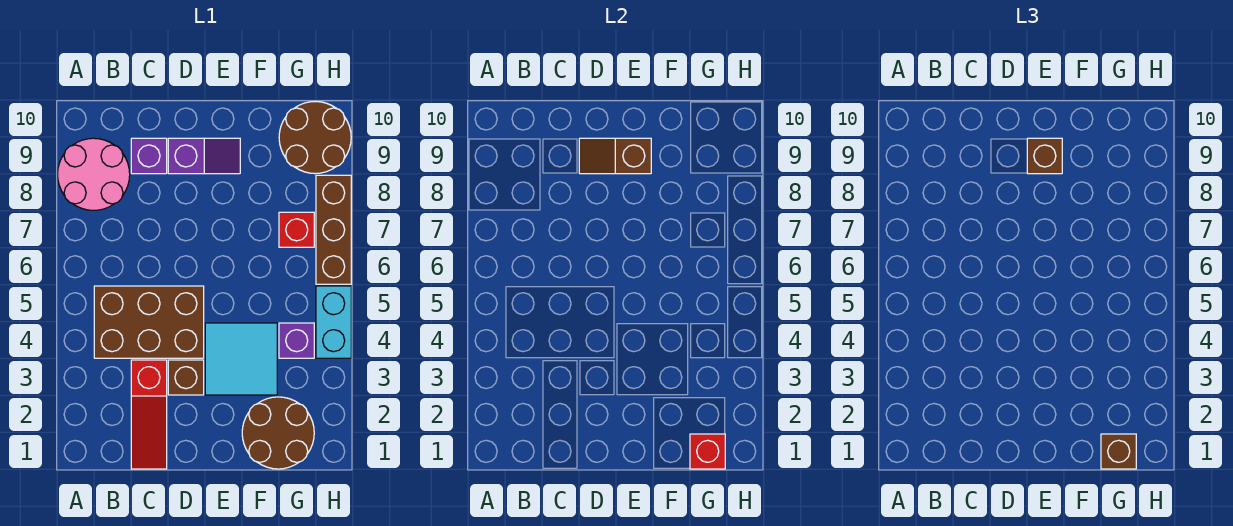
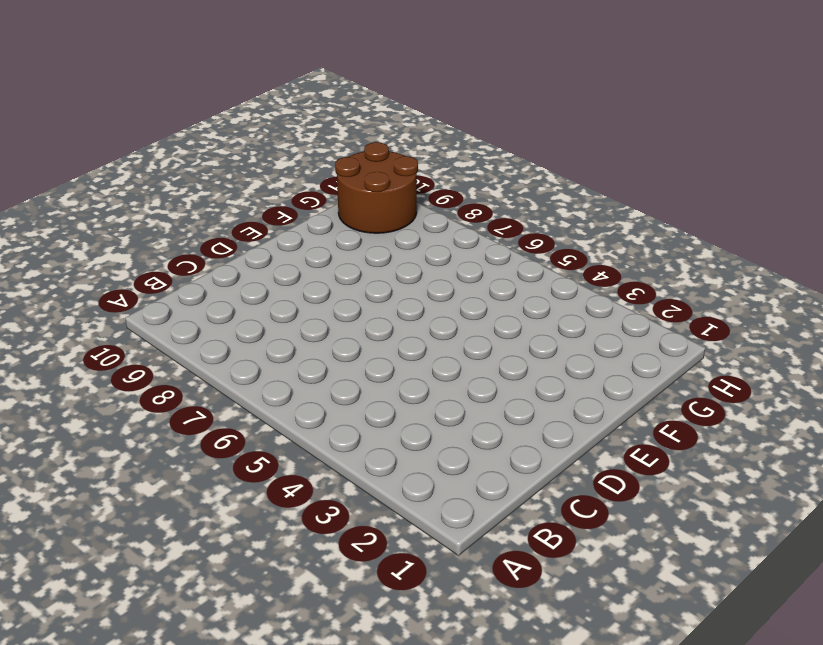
none -> pink 2x2 round brick [58,138,130,210]
none -> brown 2x3 brick [94,286,204,358]
none -> red 1x3 slope [131,360,167,469]

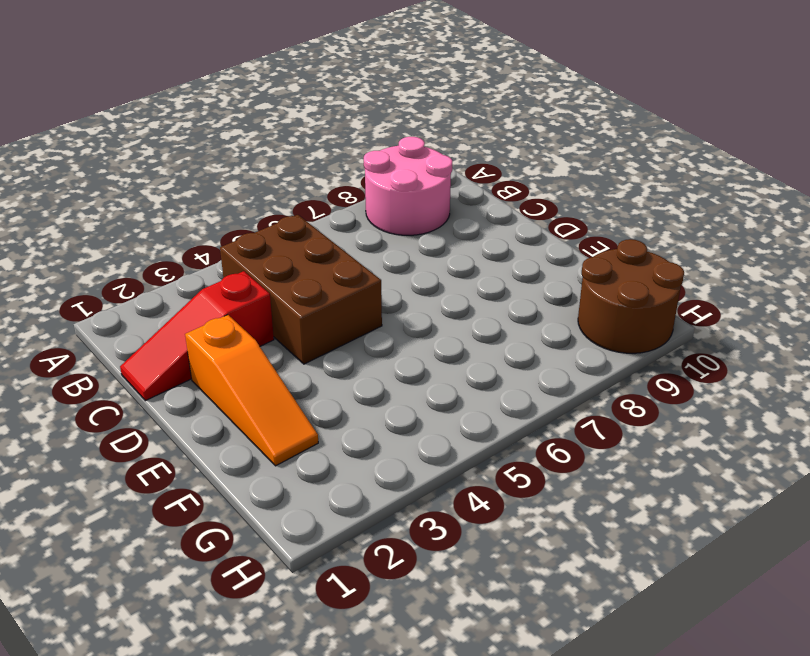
orange 1x3 slope [185,315,318,466] -> brown 2x2 round brick [242,397,314,469]
none -> purple 1x1 brick [131,138,167,174]
none -> brown 1x1 brick [168,360,204,395]
none -> purple 1x2 slope [168,138,240,174]

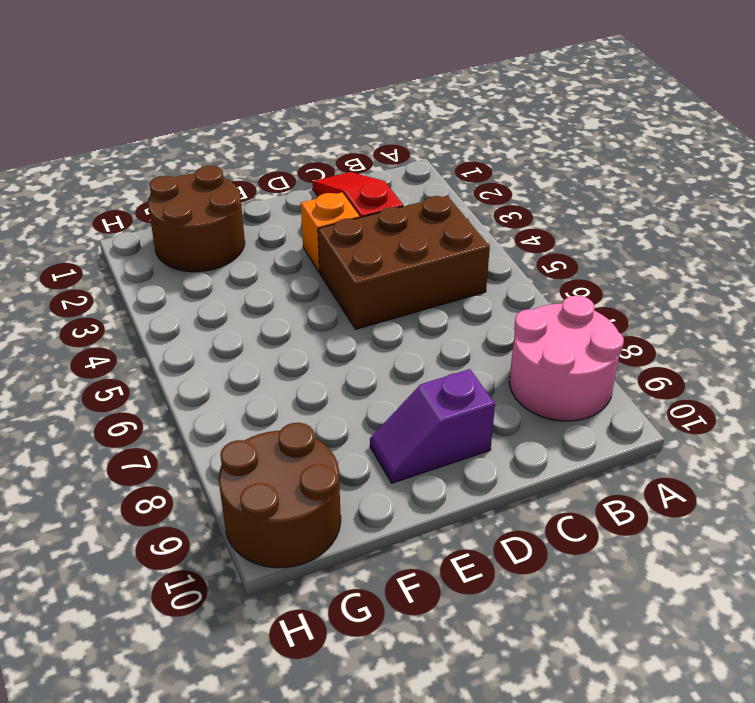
orange 1x1 brick [301,192,360,272] -> brown 1x1 brick [168,360,204,395]
none -> purple 1x1 brick [131,138,167,174]
none -> cyan 2x2 tile [205,323,277,395]
none -> purple 1x1 brick [279,323,314,358]

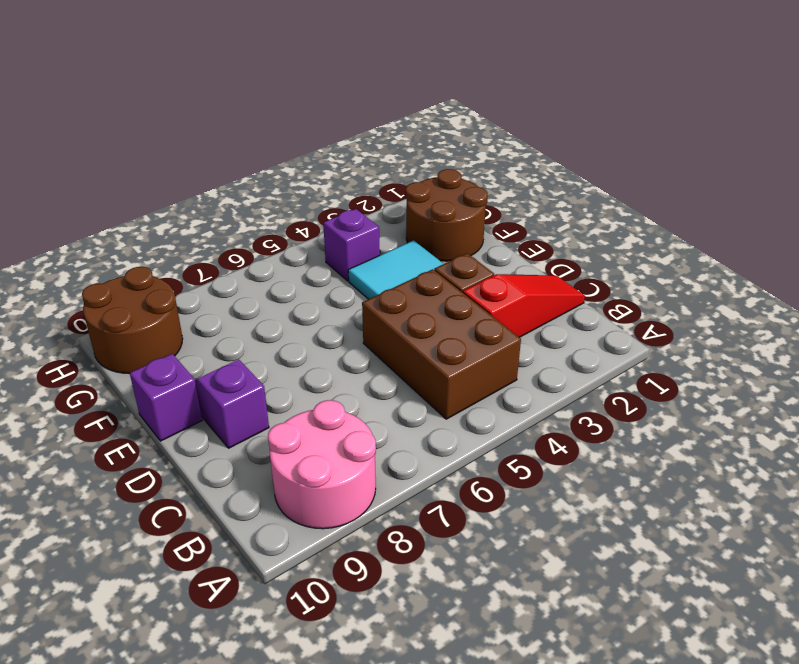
purple 1x1 brick [130,354,202,441] -> purple 1x1 brick moved to [131,138,167,174]
none -> red 1x1 brick [279,212,314,247]
none -> cyan 1x2 brick [316,286,351,358]
none -> brown 1x3 brick [316,175,351,284]

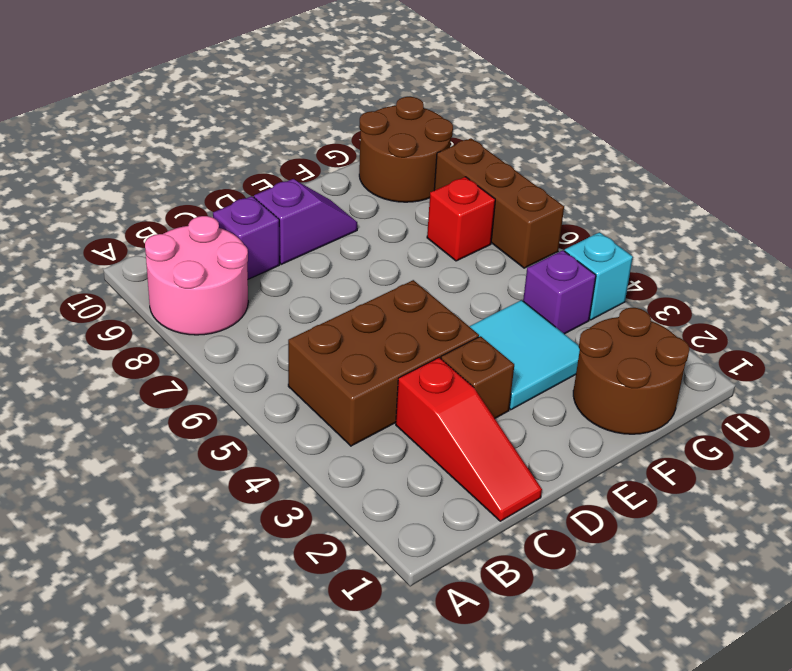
cyan 1x1 brick [565,232,633,320] -> cyan 1x2 brick [316,286,351,358]
none -> brown 1x2 slope [579,138,651,174]
none -> red 1x1 brick [690,434,725,469]
none -> brown 1x1 brick [1027,138,1062,174]

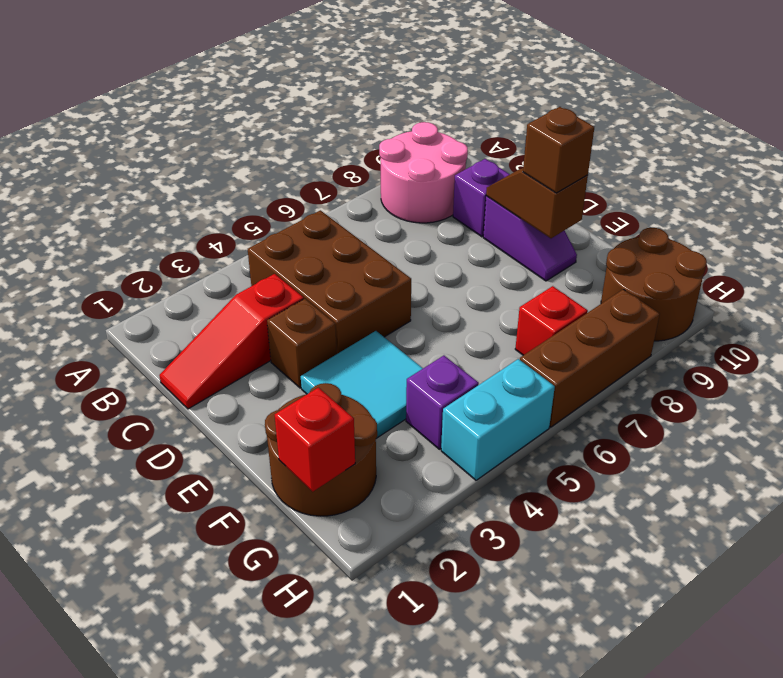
none -> brown 1x1 brick [1101,434,1136,469]

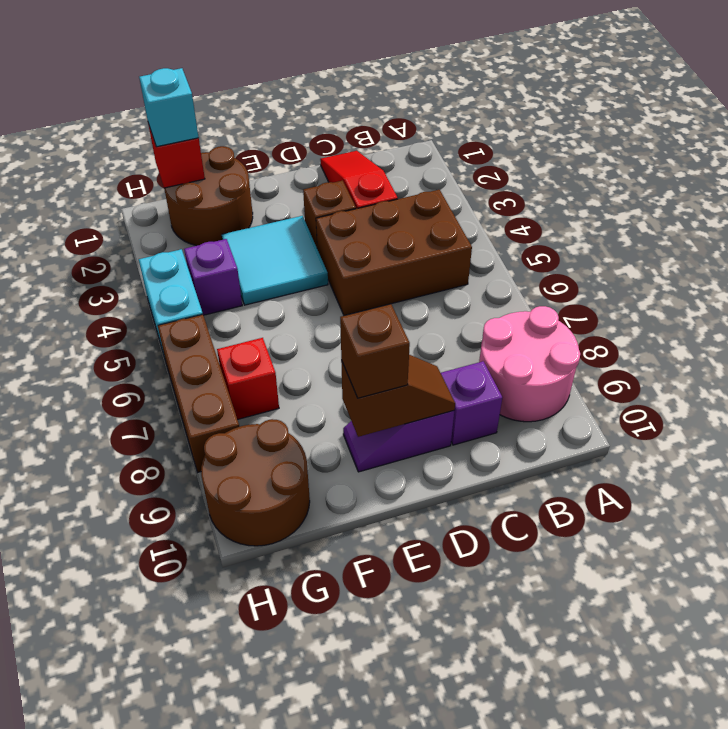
cyan 1x1 brick [139,68,199,147] -> brown 1x1 brick [1101,434,1136,469]

